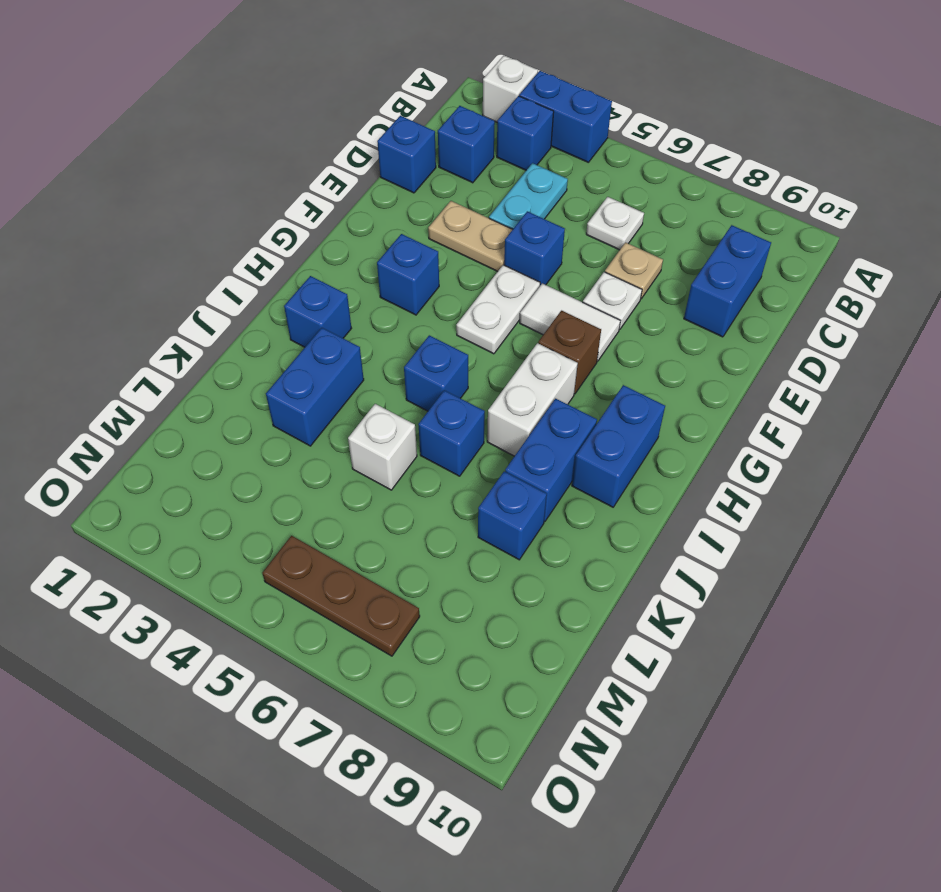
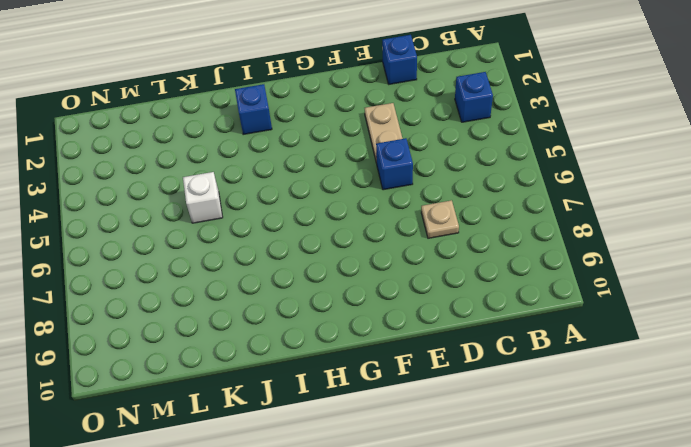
none -> white 1x1 brick [483,56,538,122]
none -> blue 1x2 brick [519,71,612,162]
none -> blue 1x1 brick [438,106,495,183]

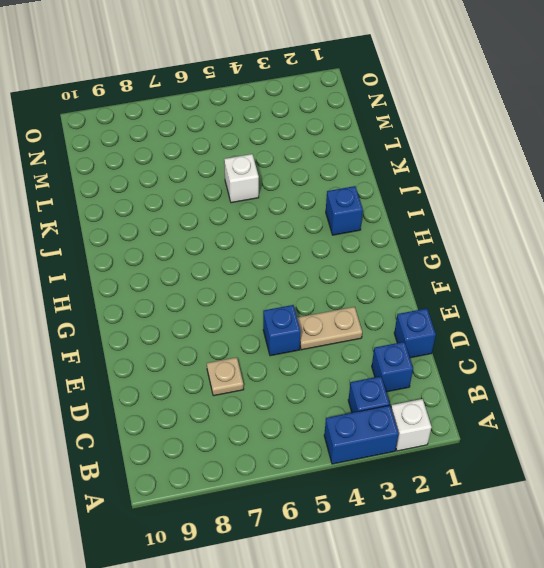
none -> cyan 1x2 plate [489,163,568,229]
none -> white 1x1 plate [586,197,644,250]
none -> blue 1x2 brick [684,225,771,337]

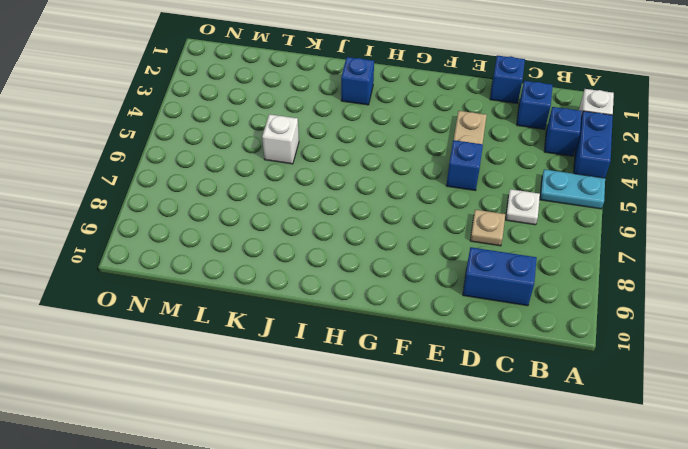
cyan 1x2 plate [540,169,605,209] -> cyan 1x2 plate moved to [489,163,568,229]
none -> white 1x1 plate [583,272,642,330]
none -> white 1x2 plate [456,265,540,354]
none -> white 1x2 tile [520,283,620,361]

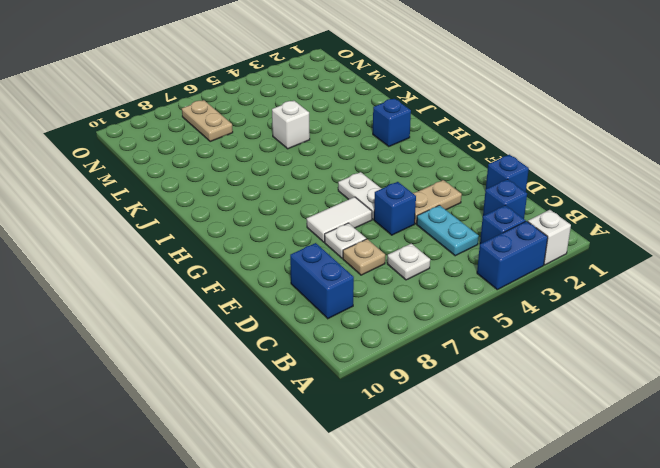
tan 1x2 plate [182,100,233,142] -> brown 1x3 plate [262,536,420,656]
none -> blue 1x1 brick [377,234,439,315]
none -> brown 1x1 brick [538,311,601,394]
none -> white 1x2 brick [487,343,578,456]

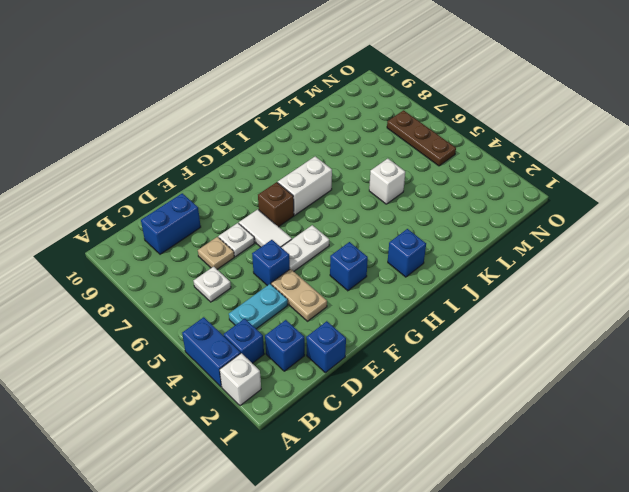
none -> blue 1x2 brick [572,385,665,507]
none -> blue 1x1 brick [404,335,468,411]
none -> blue 1x2 brick [505,399,597,522]

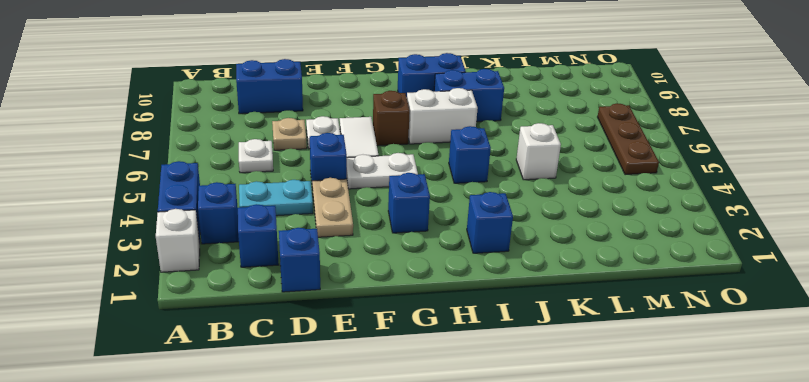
none -> blue 1x2 brick [266,328,364,446]
none -> blue 1x1 brick [418,390,485,476]
none -> blue 1x1 brick [478,471,547,560]

